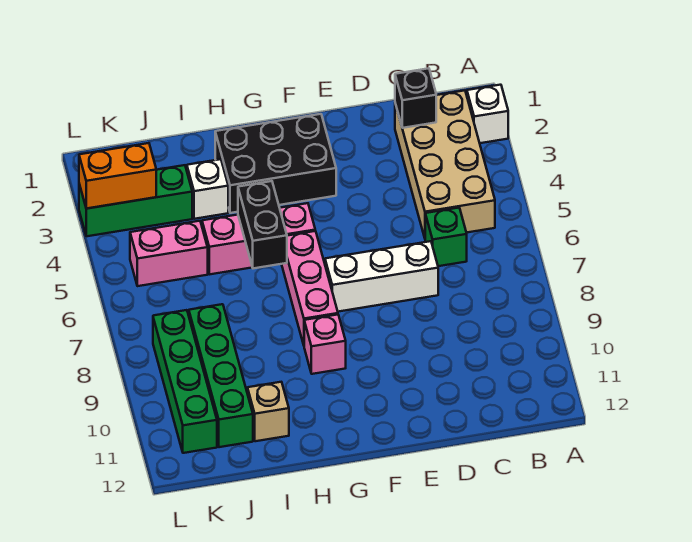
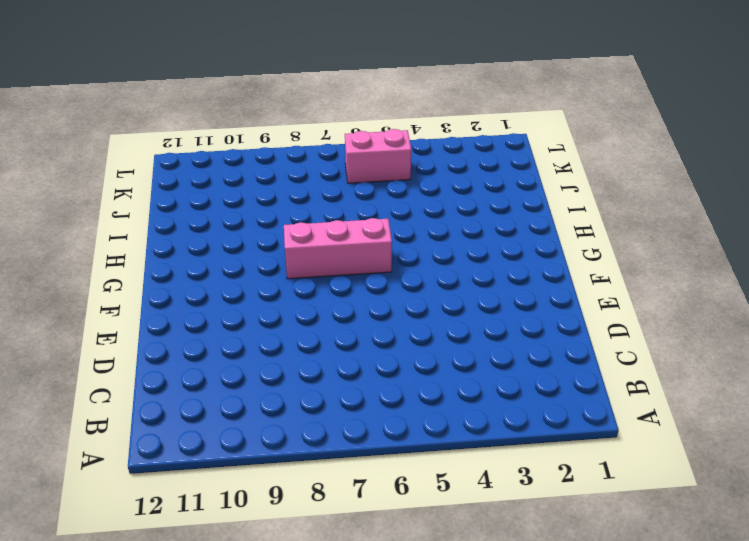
pink 1x2 brick [345,129,411,183] -> pink 1x2 brick turned to [130,221,208,286]
none -> white 1x1 brick [467,85,508,143]
none -> tan 2x4 brick [395,91,495,238]
none -> green 1x1 brick [425,208,467,266]

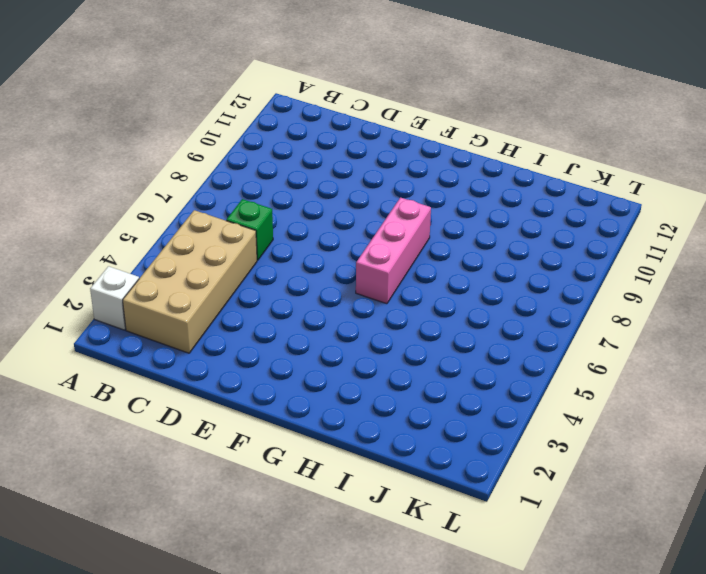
none -> white 1x3 brick [325,241,438,312]
none -> black 2x3 brick [215,114,336,213]
none -> pink 1x3 brick [202,203,315,274]

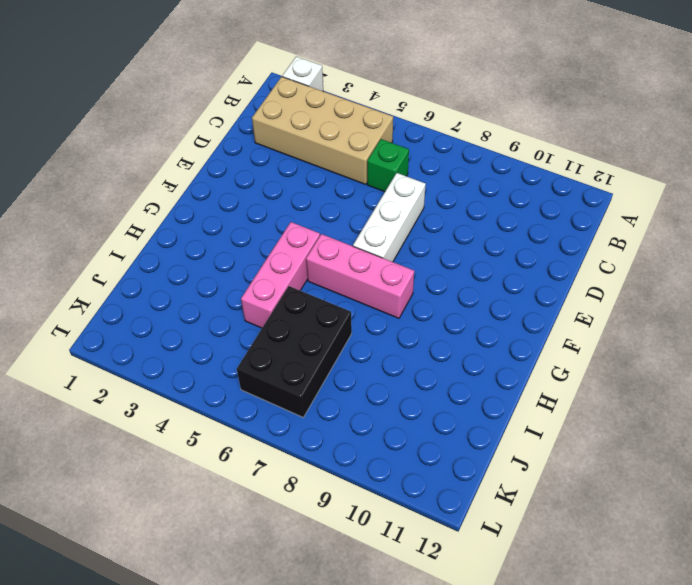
black 2x3 brick [237,286,352,417] -> black 2x3 brick moved to [215,114,336,213]
none -> pink 1x1 brick [304,315,346,374]
none -> white 1x1 brick [187,159,228,219]
none -> tan 1x1 brick [247,382,289,441]

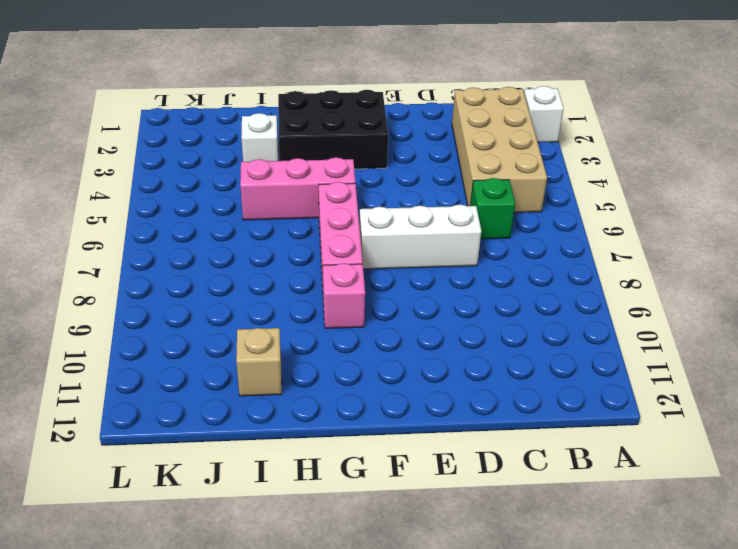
none -> green 1x3 brick [79,165,192,236]
none -> pink 1x2 brick [130,221,208,286]
none -> green 1x4 brick [189,304,253,447]

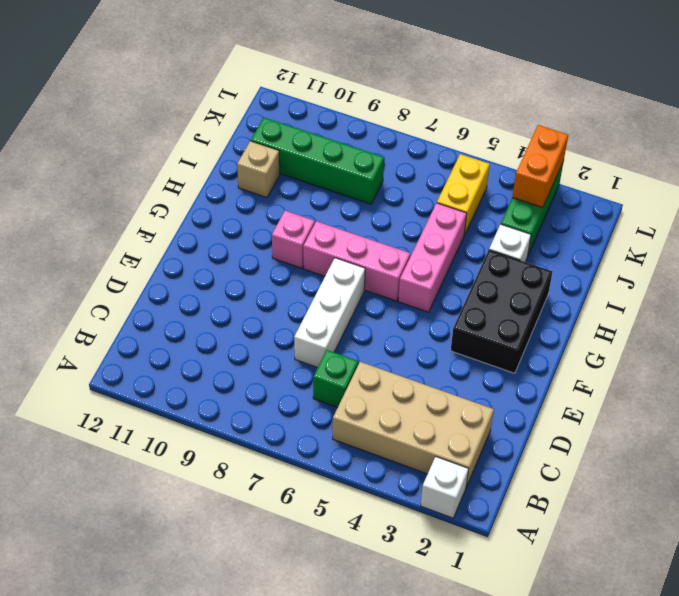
yellow 1x2 brick [437,154,490,235] -> pink 1x2 brick [130,221,208,286]
none -> green 1x4 brick [153,310,217,453]
none -> black 1x1 brick [395,68,436,128]
none -> black 1x2 brick [238,181,287,268]

